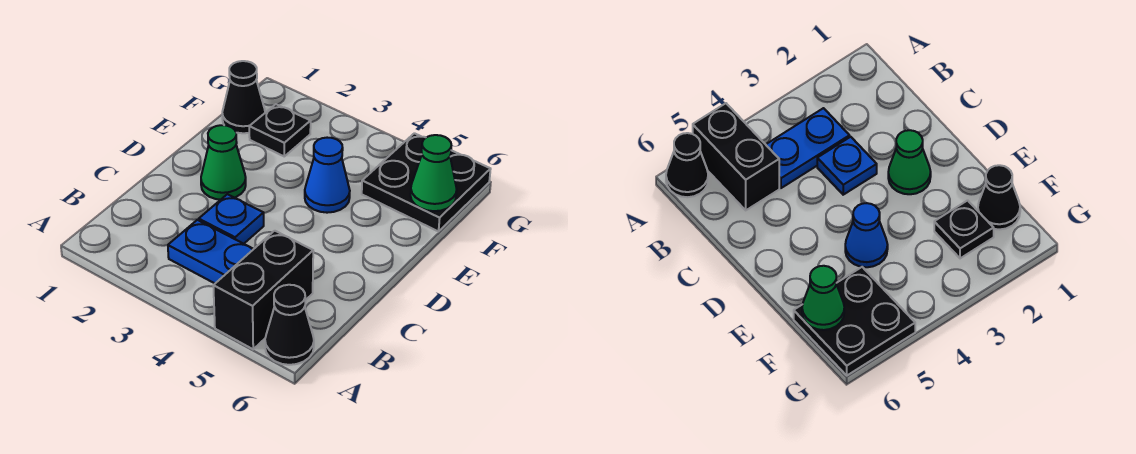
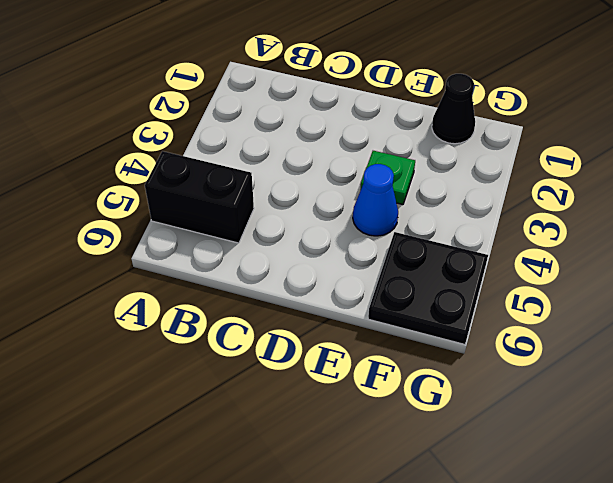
green 1x1 plate [360,151,415,205] -> none
none -> black 1x1 cone [265,285,314,365]
none -> blue 1x2 plate [168,220,253,283]

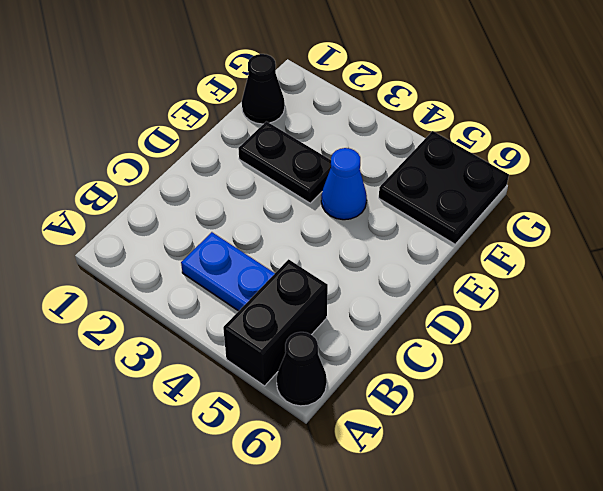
black 1x2 plate [238,122,331,203] -> none
none -> blue 1x1 plate [199,194,264,244]
none -> green 1x1 cone [201,125,246,200]

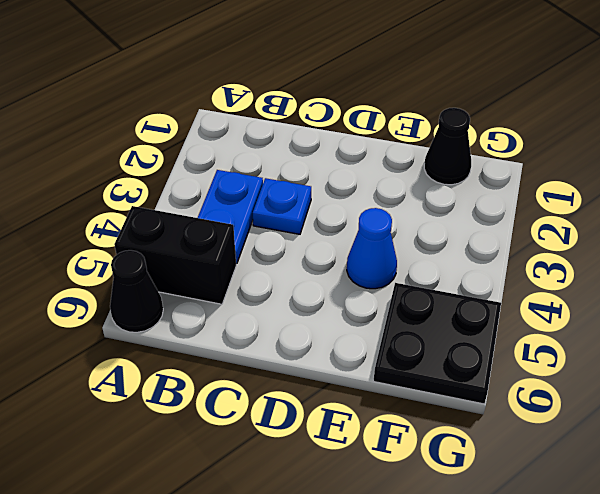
none -> green 1x1 cone [201,125,246,200]
none -> black 1x1 plate [249,104,311,156]

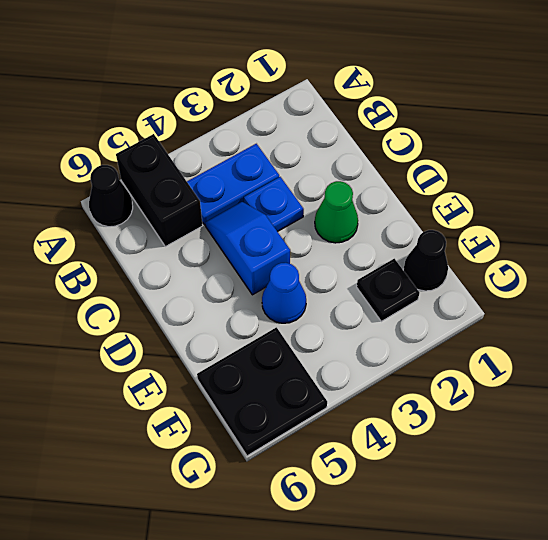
blue 1x2 slope [205,202,290,295] -> none
none -> green 1x1 cone [410,135,457,211]

